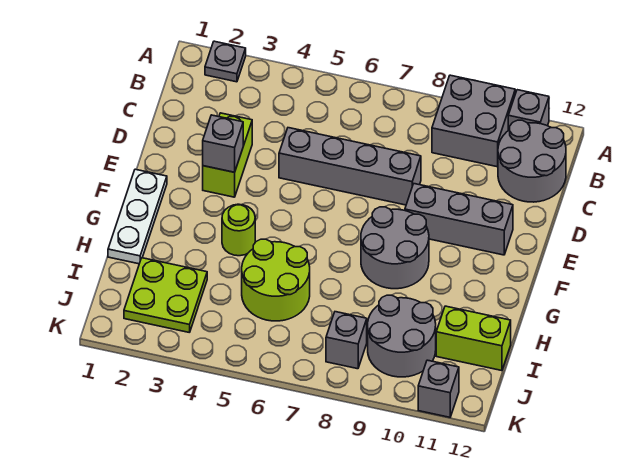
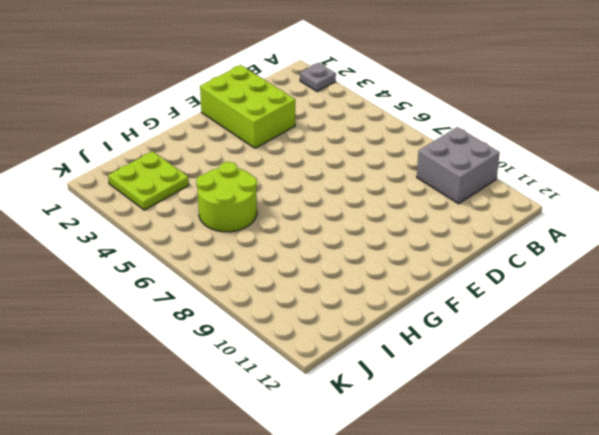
lime 2x3 brick [200,65,295,148] -> lime 1x2 brick [203,113,252,197]
none -> grey 1x1 brick [508,90,549,130]
none -> grey 2x2 round brick [498,120,566,202]
none -> grey 1x4 brick [279,128,421,205]

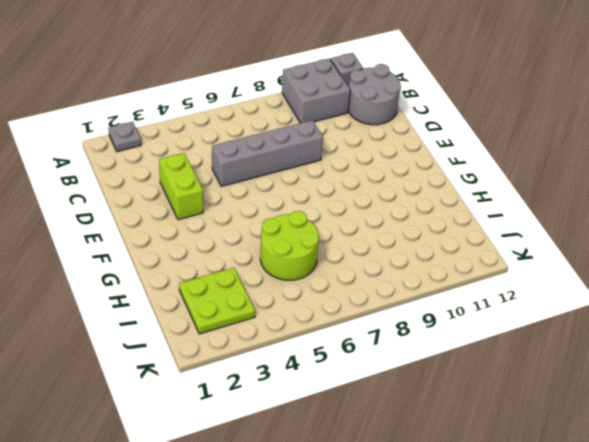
none -> grey 1x3 brick [405,184,513,255]
none -> white 1x3 plate [108,169,167,264]
none -> grey 2x2 round brick [361,207,429,289]

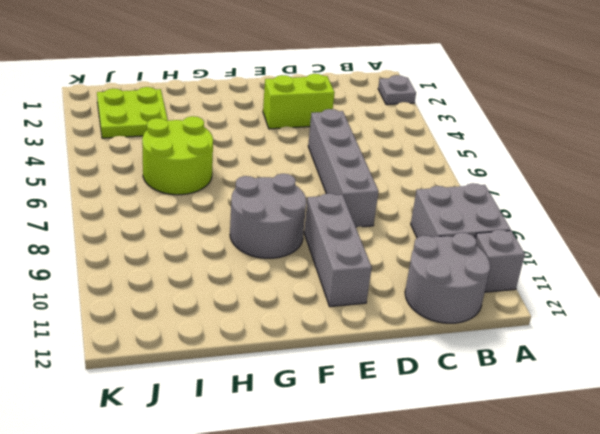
none -> white 1x3 plate [108,169,167,264]
none -> lime 1x1 round brick [222,204,255,256]
none -> grey 2x2 round brick [368,295,436,377]

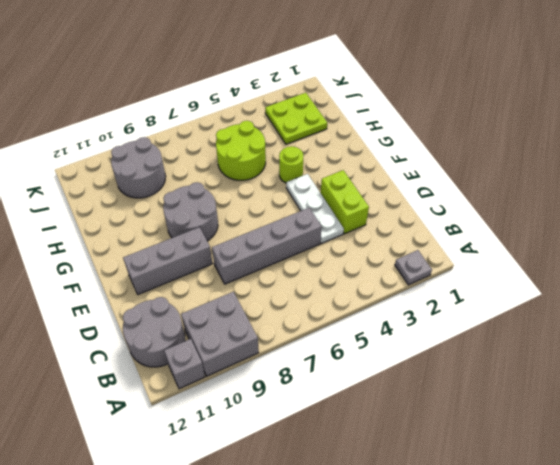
white 1x3 plate [286,174,344,243] -> white 1x3 plate moved to [108,169,167,264]
none -> lime 1x2 brick [436,306,511,371]
none -> grey 1x1 brick [326,312,367,369]
none -> grey 1x1 brick [418,360,459,417]

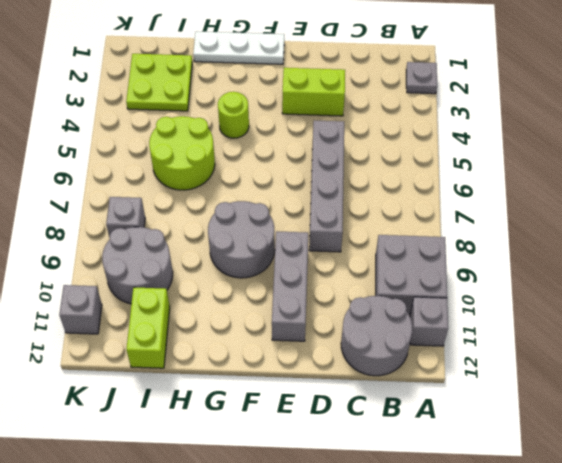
none -> grey 1x1 brick [203,115,243,172]

